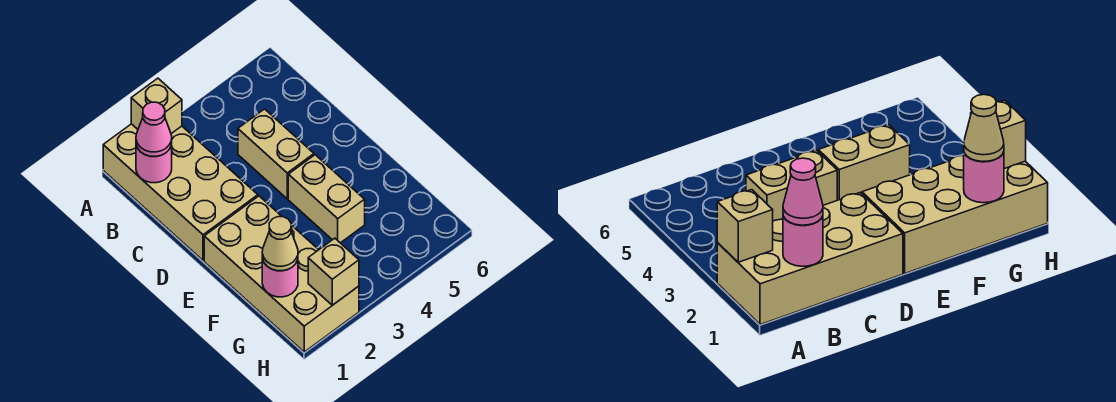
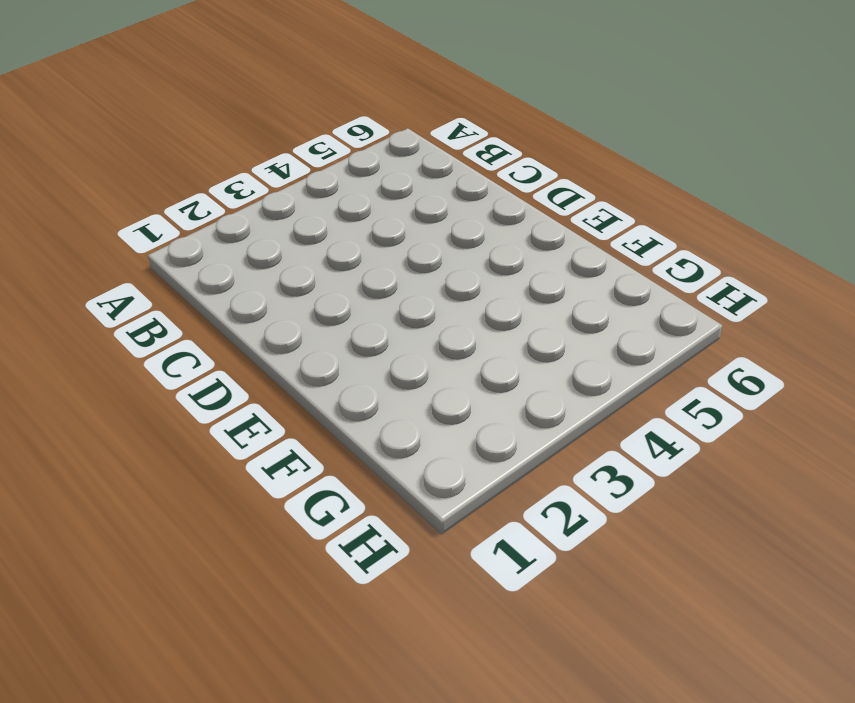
none -> tan 2x4 brick [103,124,258,261]
none -> tan 1x2 brick [238,109,314,199]

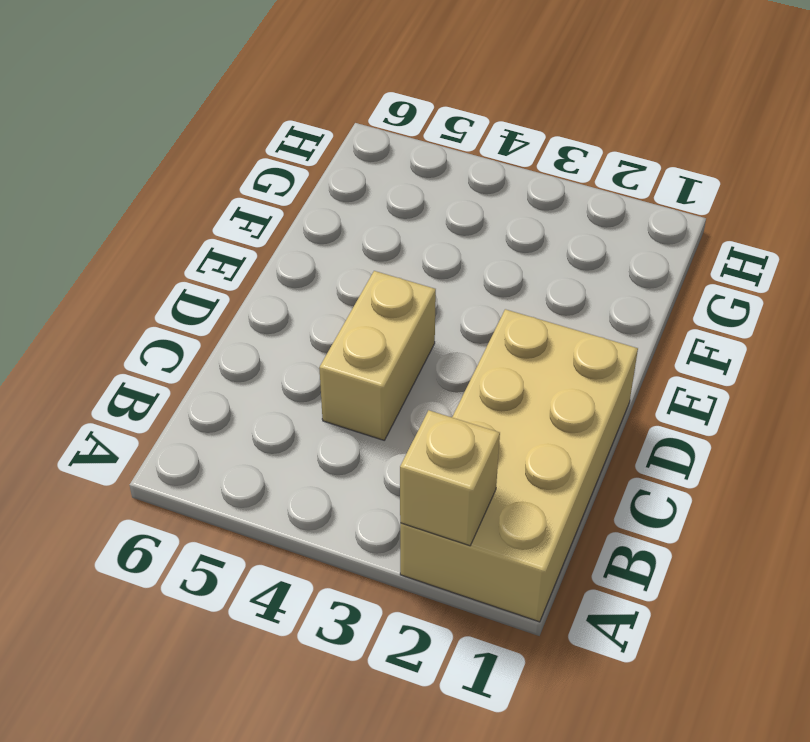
none -> tan 2x4 brick [204,196,359,352]
none -> tan 1x2 brick [288,155,365,243]

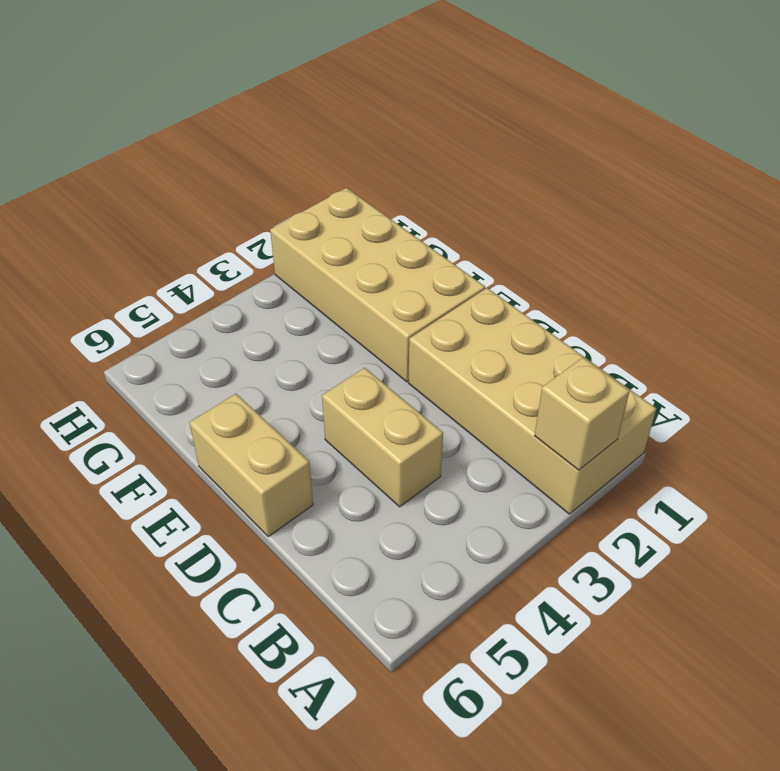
tan 1x2 brick [190,394,313,537] -> tan 1x2 brick moved to [288,155,365,243]
none -> pink 1x1 round brick [136,145,172,183]
none -> pink 1x1 round brick [262,259,298,297]

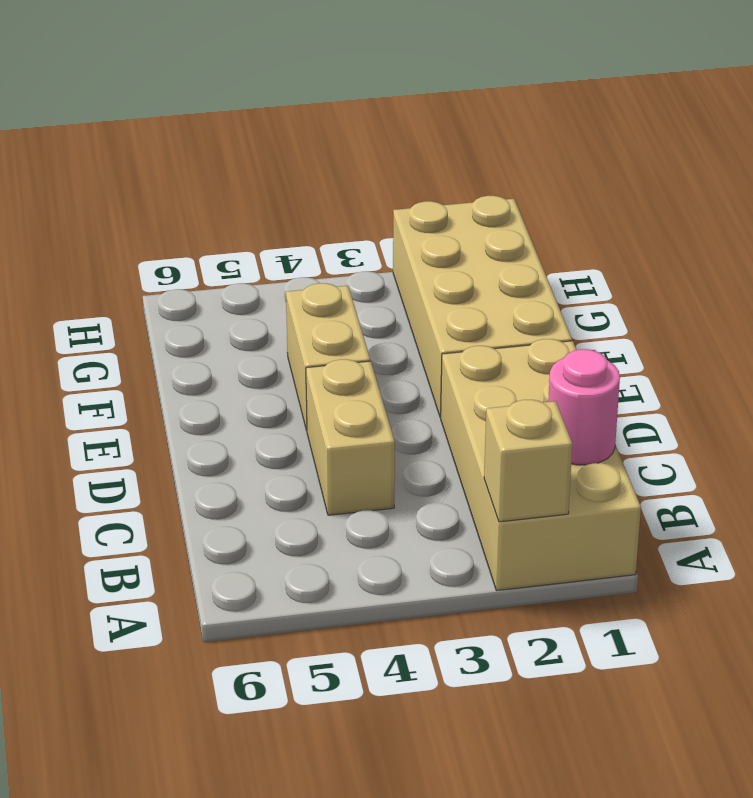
none -> pink 1x1 round brick [262,259,298,297]
none -> tan 1x1 brick [308,238,359,305]

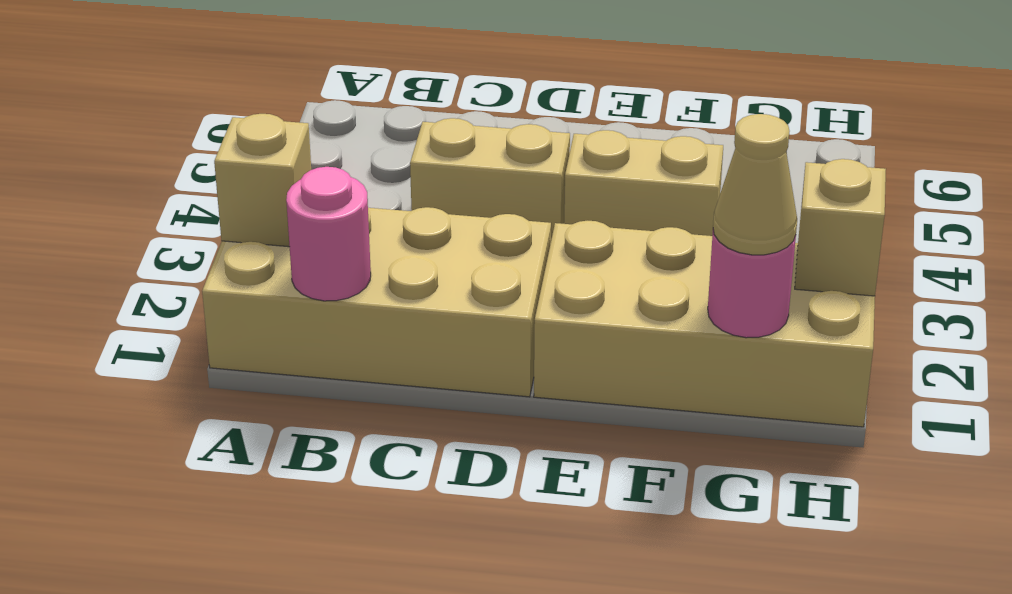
none -> pink 1x1 cone [136,102,172,156]

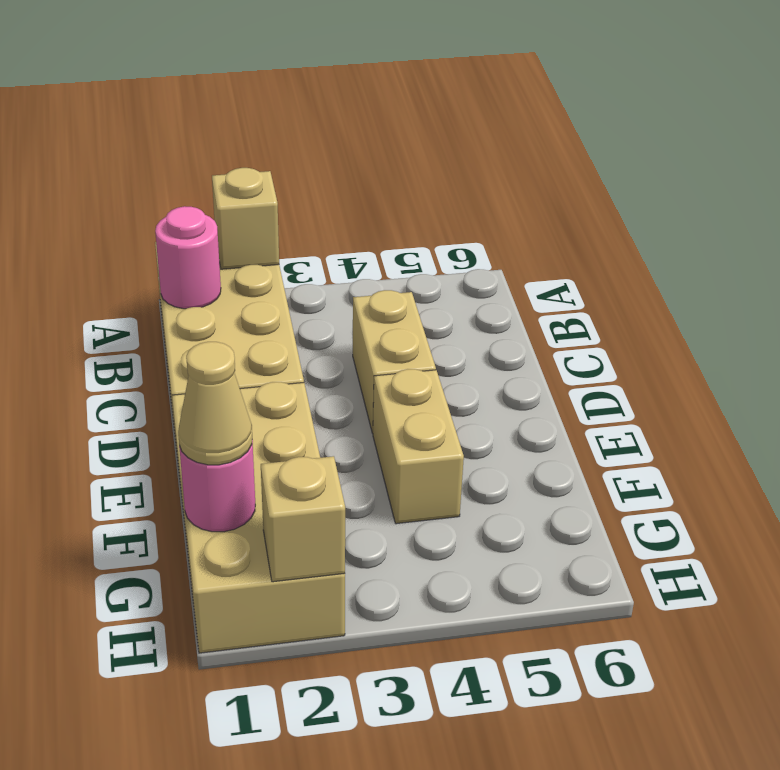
none -> pink 1x1 cone [136,102,172,156]

